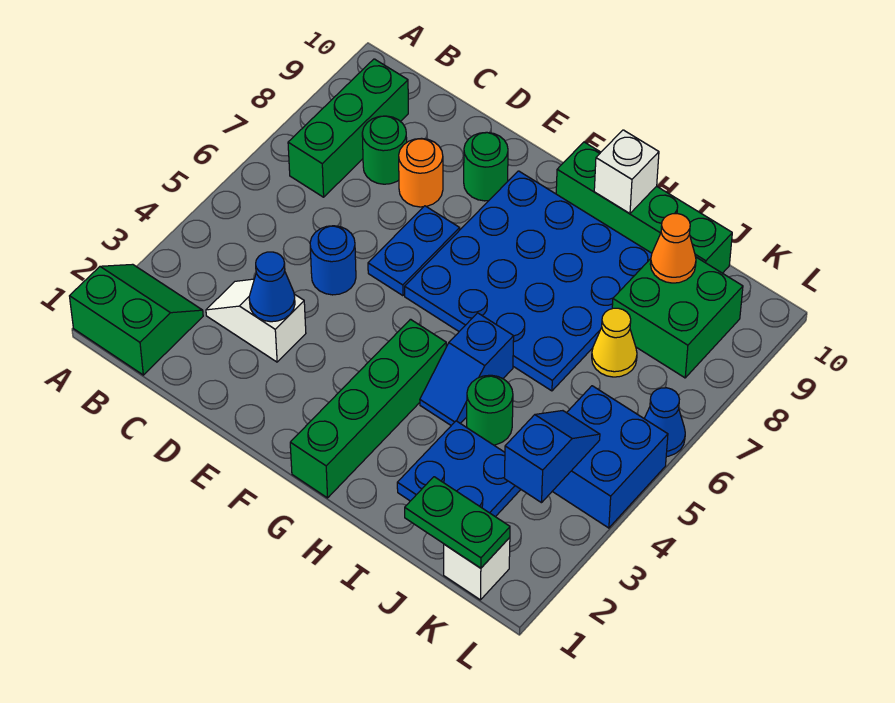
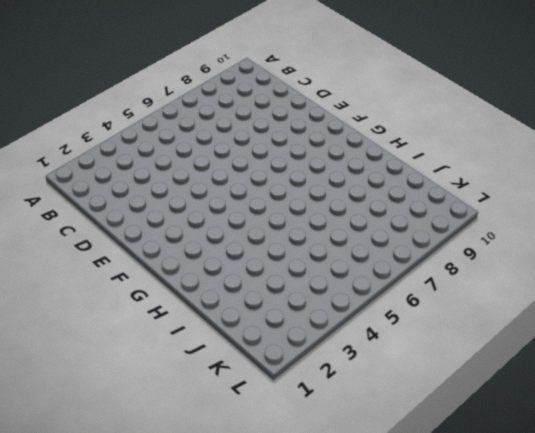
none -> green 2x2 slope [70,264,203,375]
none -> green 1x3 brick [288,59,408,197]
none -> white 1x2 slope [206,279,306,362]

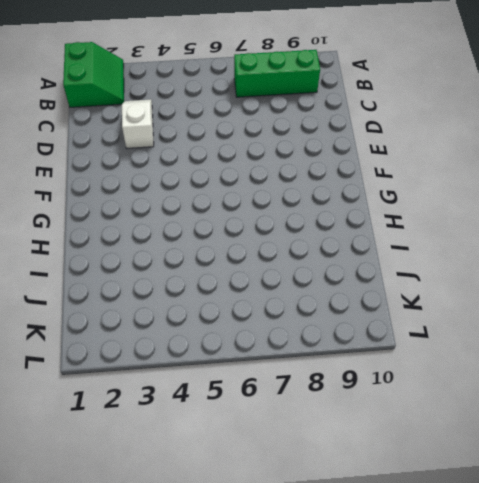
none -> green 1x1 round brick [362,116,407,184]
none -> blue 1x1 round brick [310,226,356,295]
none -> orange 1x1 round brick [399,138,443,207]

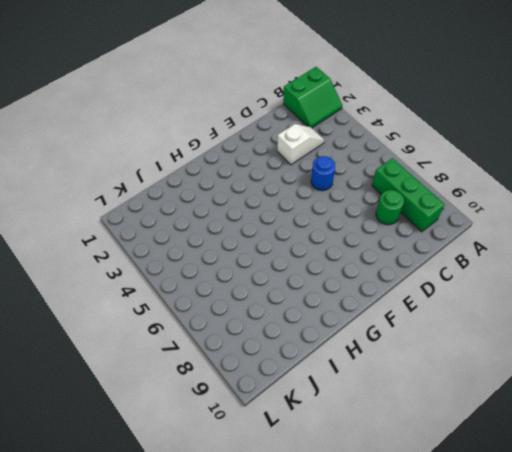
none -> orange 1x1 round brick [399,138,443,207]
none -> blue 1x2 plate [368,206,460,296]
none -> green 1x1 round brick [464,132,508,201]

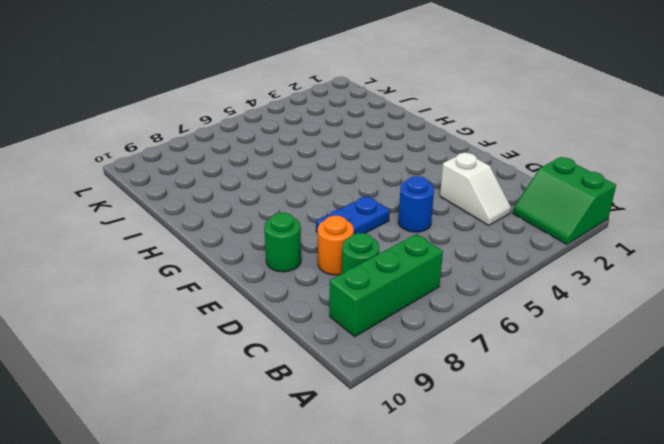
none -> blue 4x4 plate [405,171,652,391]
none -> green 1x4 brick [290,319,446,498]
none -> green 1x4 brick [556,142,732,273]

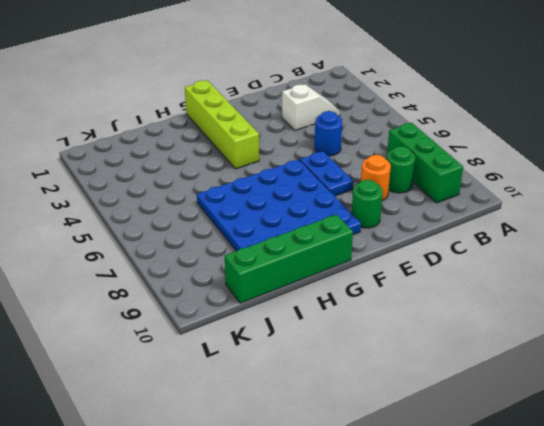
lime 1x4 brick [185,80,259,169] -> green 1x4 brick [290,319,446,498]
none -> green 2x2 slope [70,264,203,375]
none -> blue 1x2 slope [420,313,514,425]
none -> blue 2x2 plate [397,421,521,517]

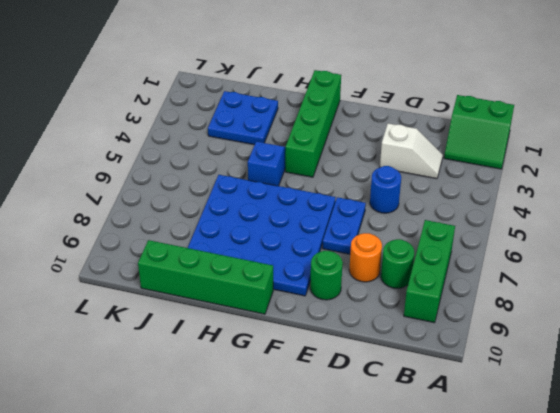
none -> green 1x1 round brick [467,375,513,445]
none -> yellow 1x1 cone [592,308,637,377]
none -> green 2x2 brick [612,257,743,378]

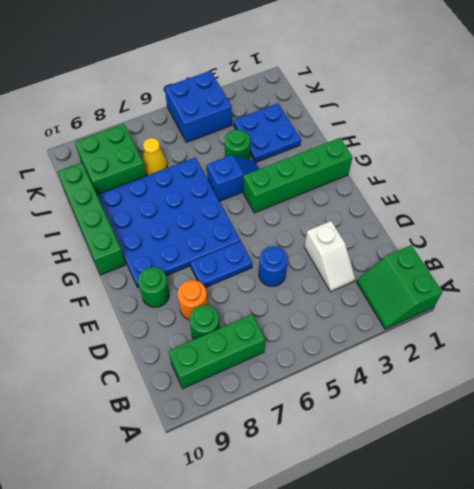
none -> white 1x1 brick [444,538,510,600]
none -> blue 1x1 cone [644,388,685,456]
none -> blue 1x1 cone [249,252,295,322]

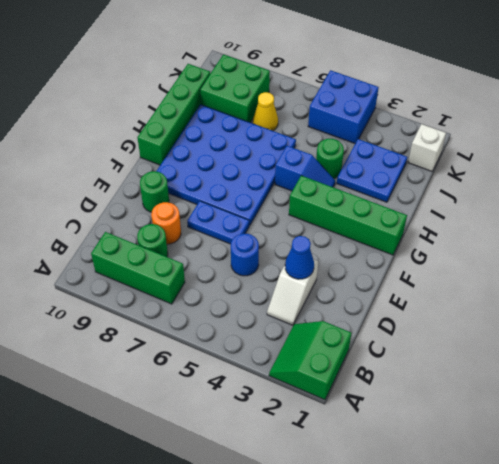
none -> blue 1x1 cone [644,388,685,456]
none -> white 1x1 brick [594,130,659,213]
none -> green 1x2 plate [405,477,510,568]

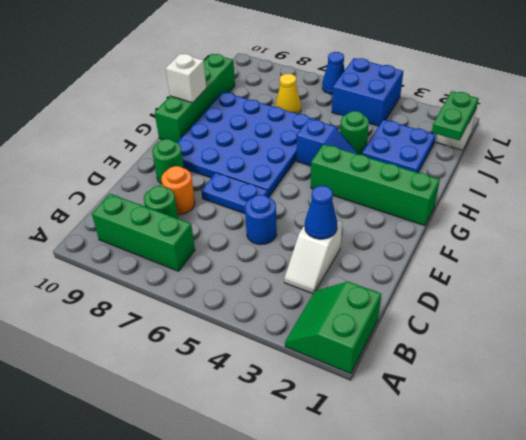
none -> green 2x2 brick [612,257,743,378]
none -> orange 1x1 cone [650,214,696,283]
none -> blue 1x2 slope [504,411,600,503]

